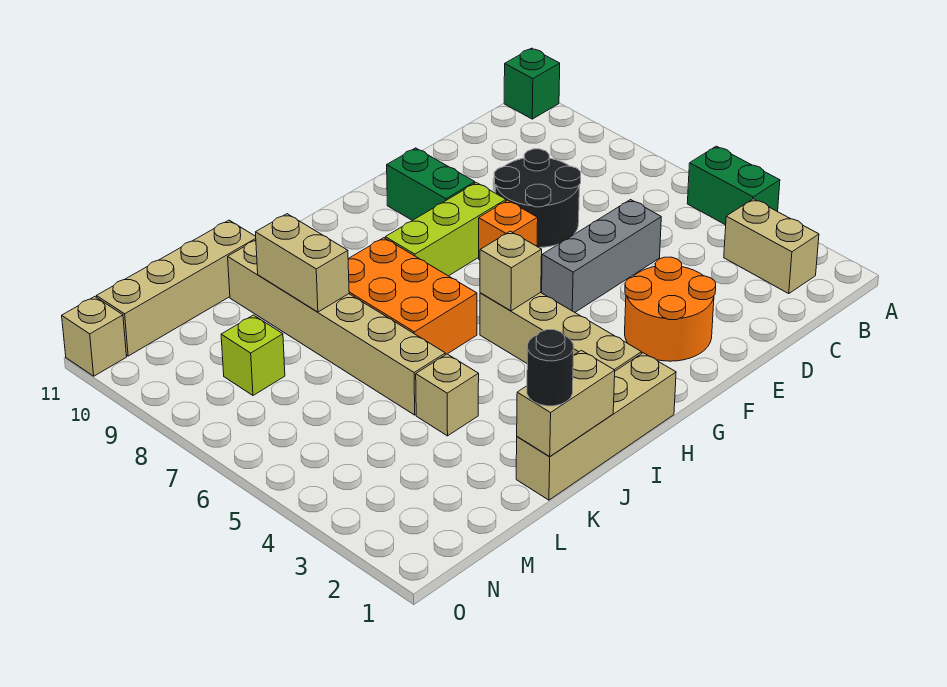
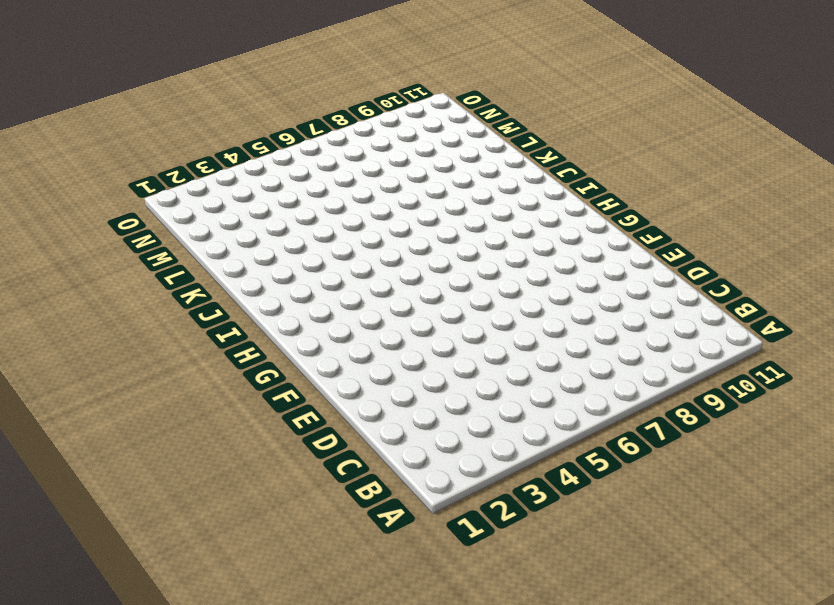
none -> green 1x2 brick [687,146,780,225]
none -> green 1x1 brick [504,48,560,119]
none -> tan 1x2 brick [724,199,819,293]

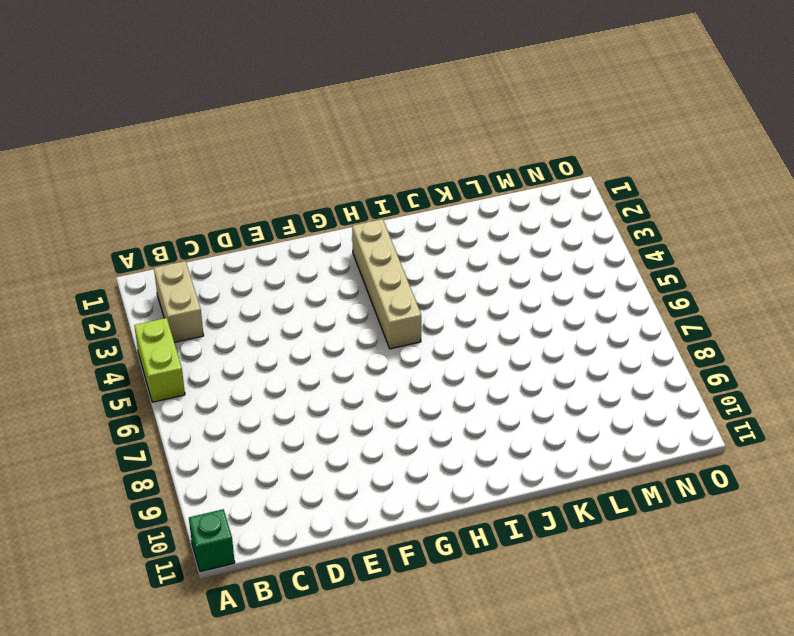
lime 1x2 brick [134,318,185,402] -> green 1x2 brick [687,146,780,225]
none -> grey 1x3 brick [542,200,661,312]
none -> black 2x2 round brick [494,149,581,248]
none -> orange 2x2 round brick [625,257,716,361]

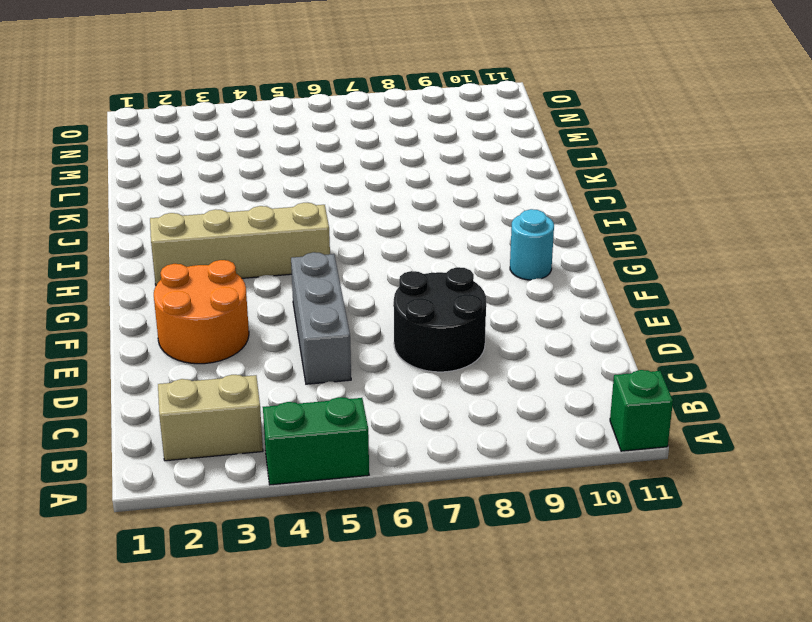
cyan 1x1 round brick [510,209,554,280] -> none
none -> orange 1x1 brick [479,200,538,260]
none -> lime 1x3 brick [385,183,506,276]
none -> green 1x2 brick [387,148,475,221]

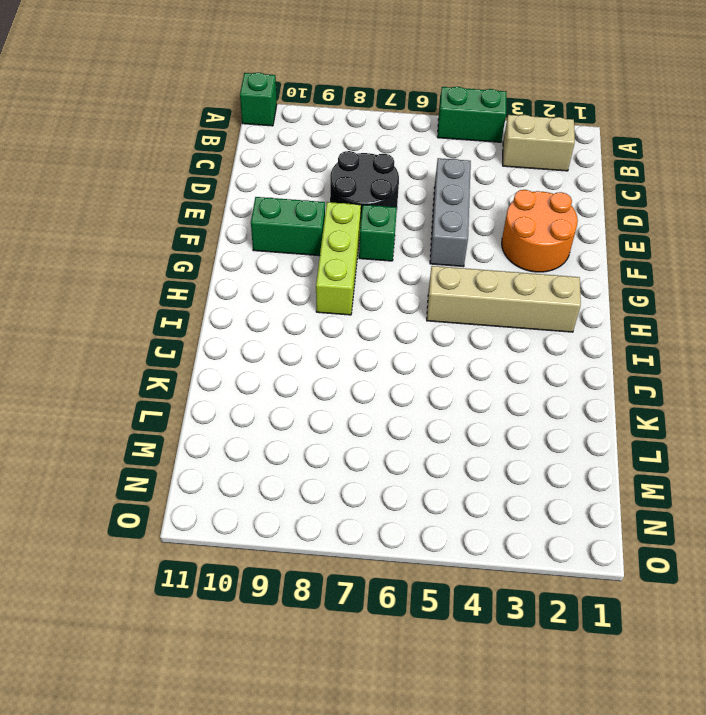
green 1x1 brick [359,205,397,261] -> orange 1x1 brick [479,200,538,260]
none -> tan 1x4 brick [516,353,676,500]
none -> orange 2x3 brick [348,238,477,355]
none -> tan 1x1 brick [416,354,479,436]

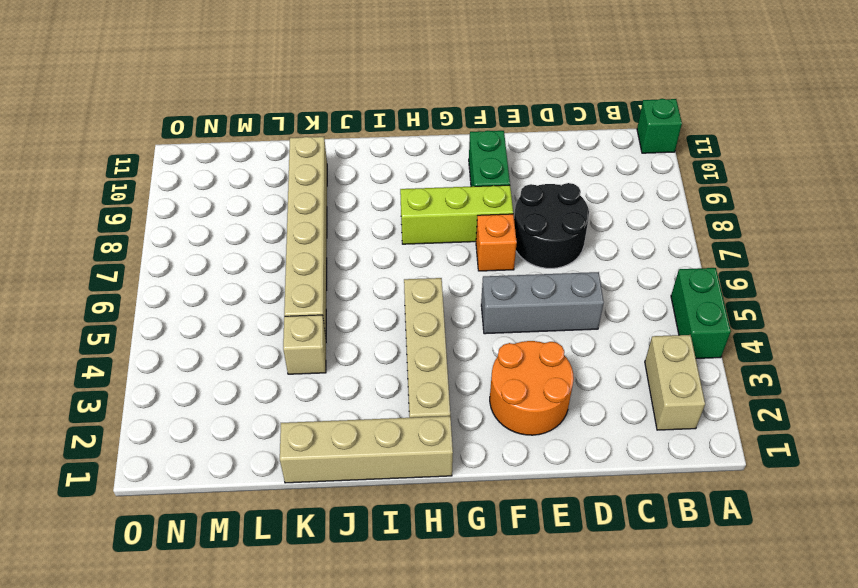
none -> orange 2x3 brick [348,238,477,355]
none -> tan 1x4 brick [97,220,256,356]
none -> lime 1x1 brick [221,315,285,395]

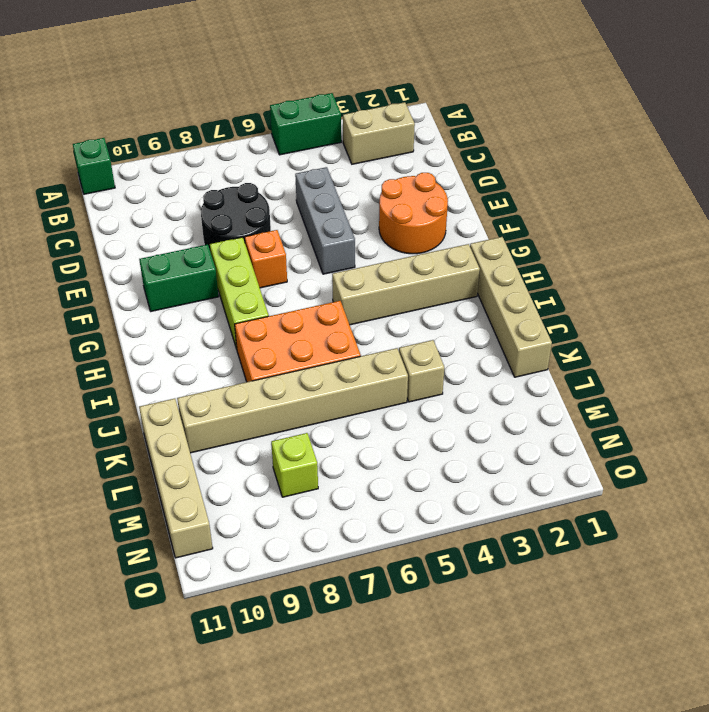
none -> tan 1x1 brick [62,297,127,376]
none -> tan 1x1 brick [480,231,542,311]
none -> tan 1x2 brick [517,350,615,457]

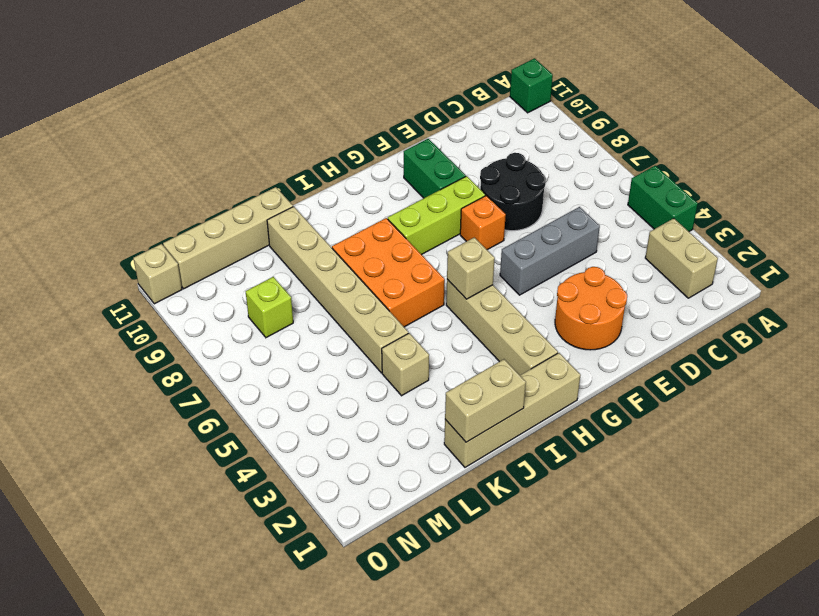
none -> tan 1x2 brick [256,214,349,312]
none -> black 1x1 round brick [527,330,574,406]

